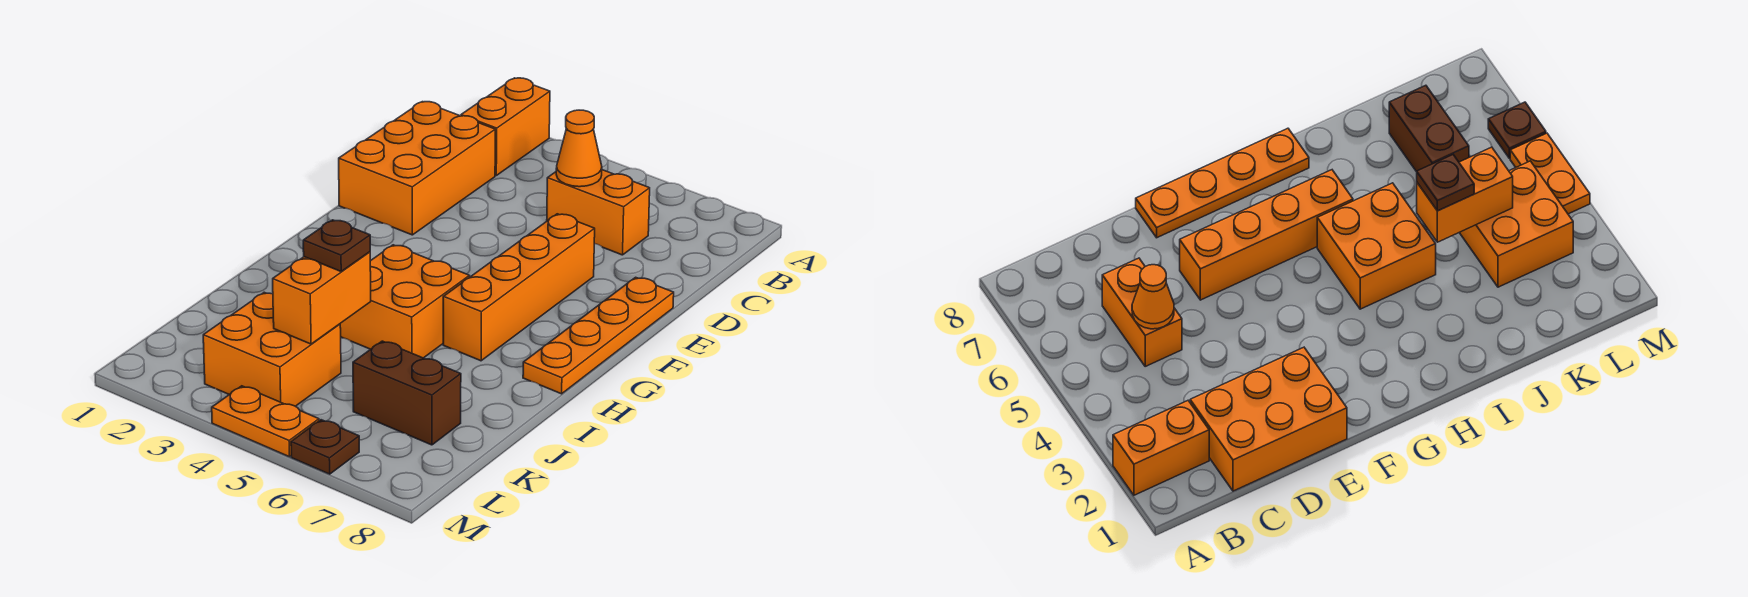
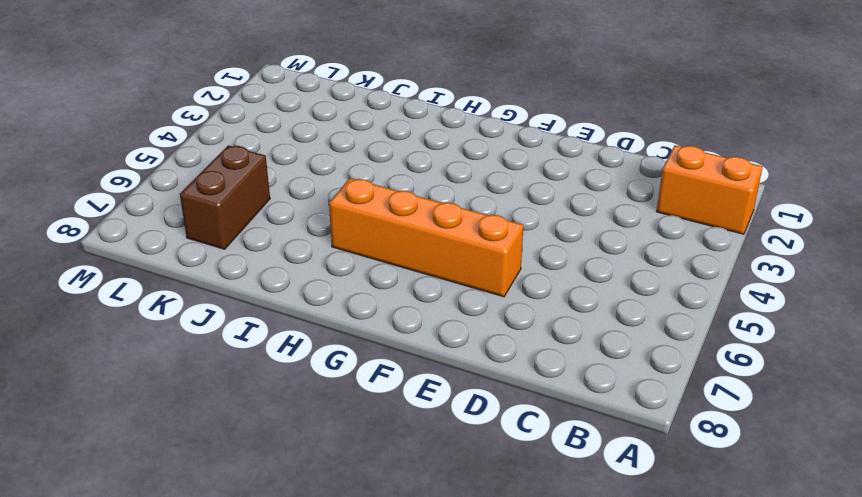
none -> orange 2x3 brick [339,102,495,235]
none -> orange 1x2 brick [547,170,650,255]
none -> orange 1x4 plate [523,277,674,394]

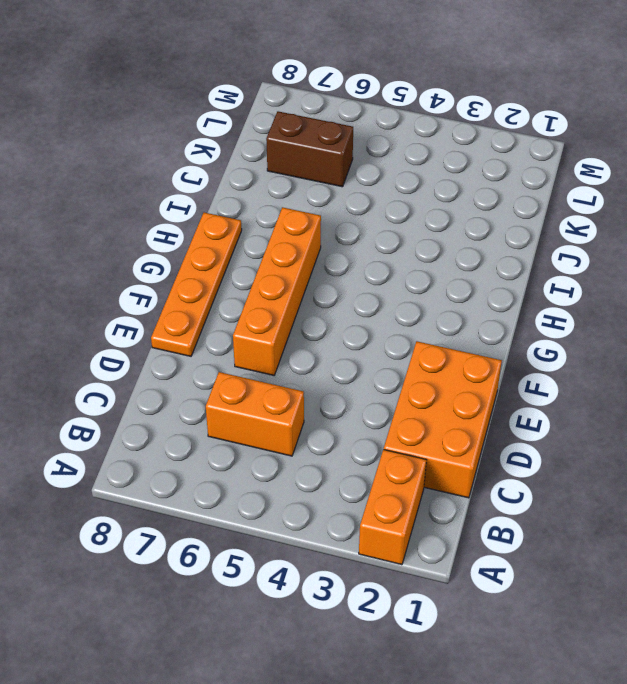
none -> orange 2x2 brick [340,245,470,358]
none -> orange 2x2 brick [203,292,341,406]
none -> orange 1x2 plate [212,386,319,457]

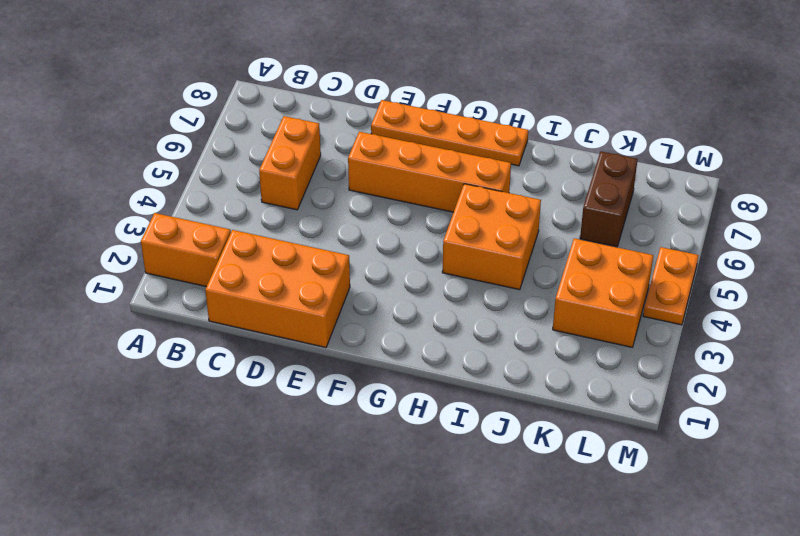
none -> brown 1x1 plate [291,420,359,474]
none -> orange 1x1 cone [556,110,602,187]
none -> orange 1x2 brick [273,252,371,344]

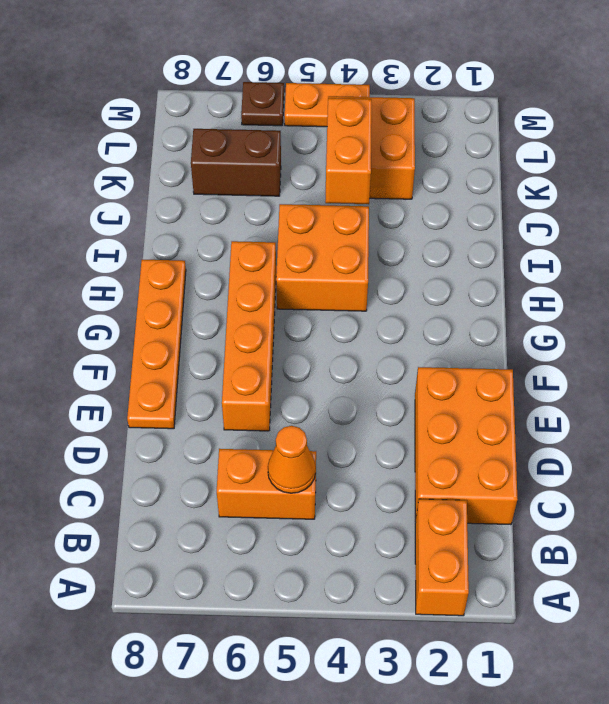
none -> brown 1x1 plate [303,220,370,271]

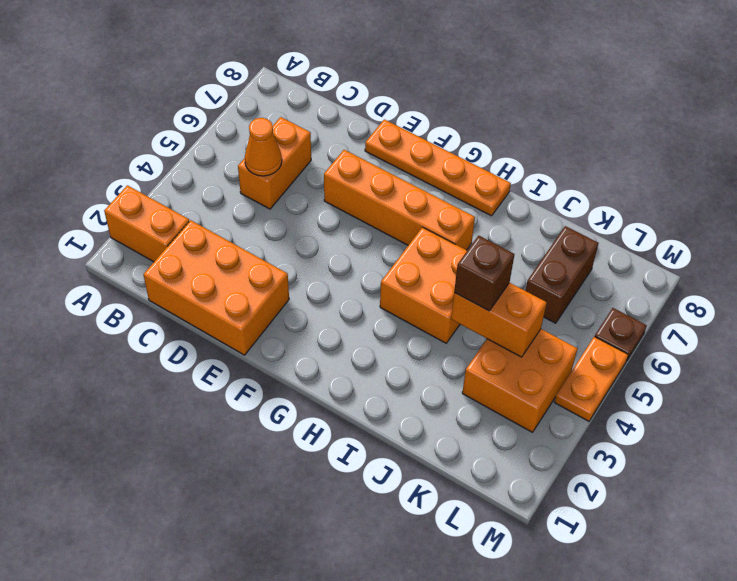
brown 1x1 brick [454,236,514,311] -> brown 1x1 plate [303,220,370,271]

